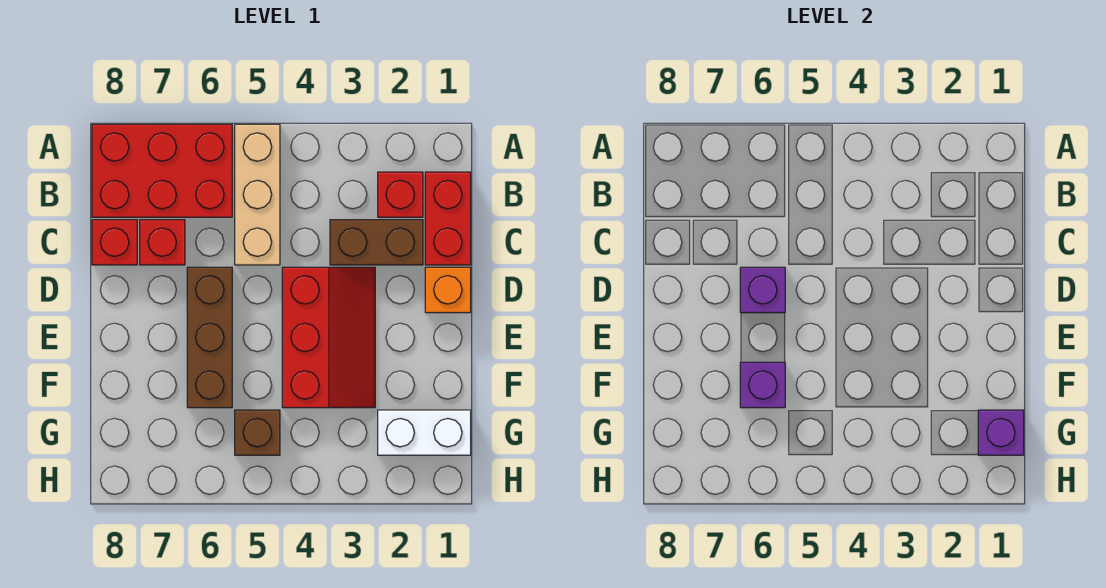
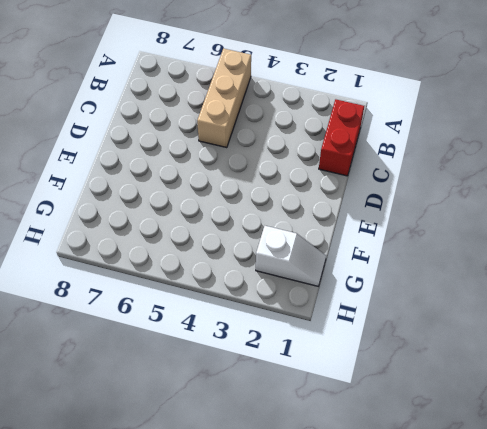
white 1x2 slope [256,226,326,286] -> white 1x2 brick [378,410,471,455]
none -> red 2x3 brick [92,124,232,217]
none -> red 1x1 brick [378,172,423,217]
none -> brown 1x2 brick [330,220,423,265]

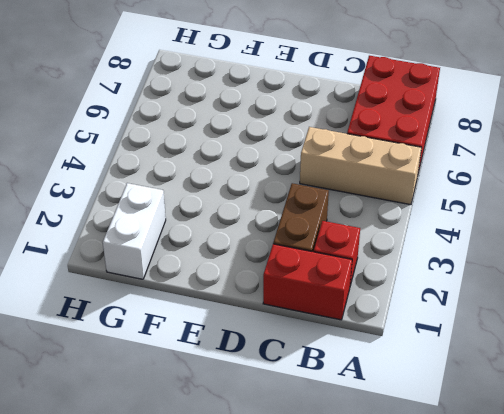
none -> red 1x1 brick [140,220,185,265]
none -> red 1x1 brick [92,220,137,265]
none -> orange 1x1 brick [425,267,471,313]

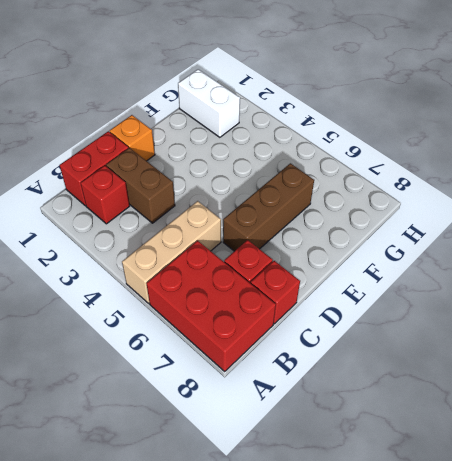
none -> red 2x3 slope [282,267,375,408]
none -> brown 1x1 brick [235,410,280,455]
none -> purple 1x1 brick [740,267,785,313]

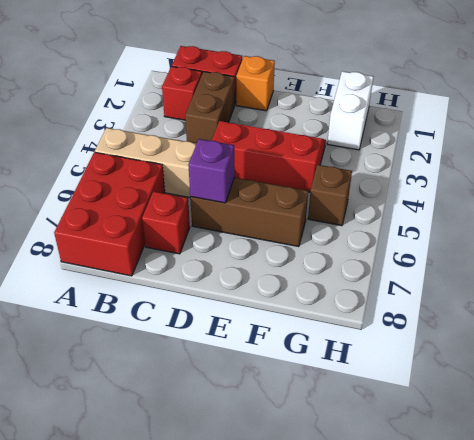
none -> red 1x1 brick [92,220,137,265]
none -> purple 1x1 brick [740,362,785,408]
none -> purple 1x1 brick [978,410,1024,455]

